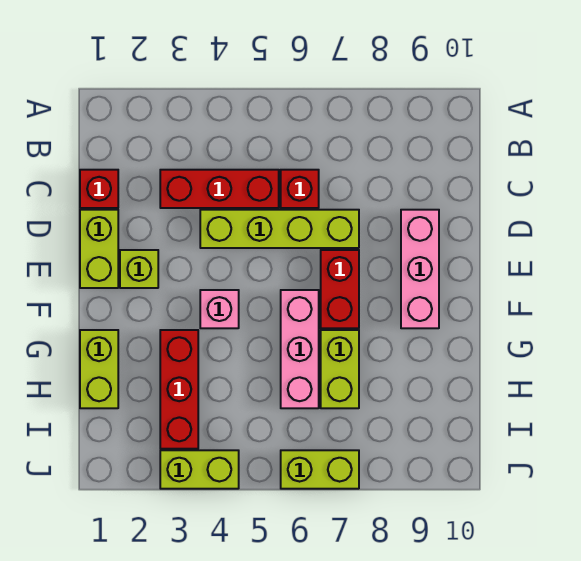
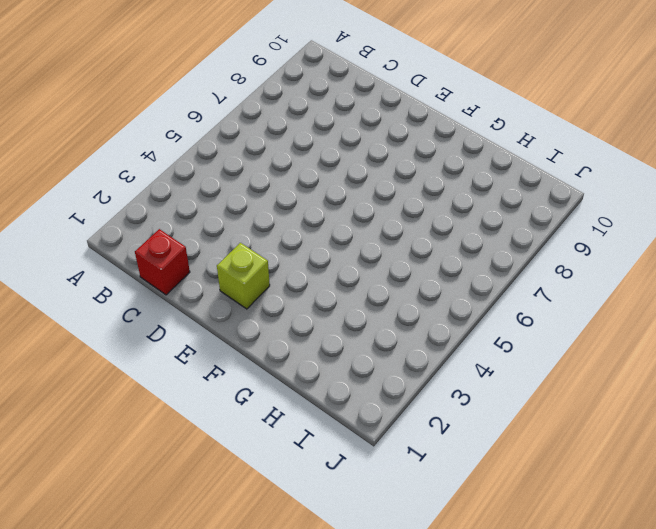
none -> red 1x3 brick [160,170,279,208]
none -> red 1x1 brick [281,170,319,208]
none -> lime 1x2 brick [80,210,118,288]

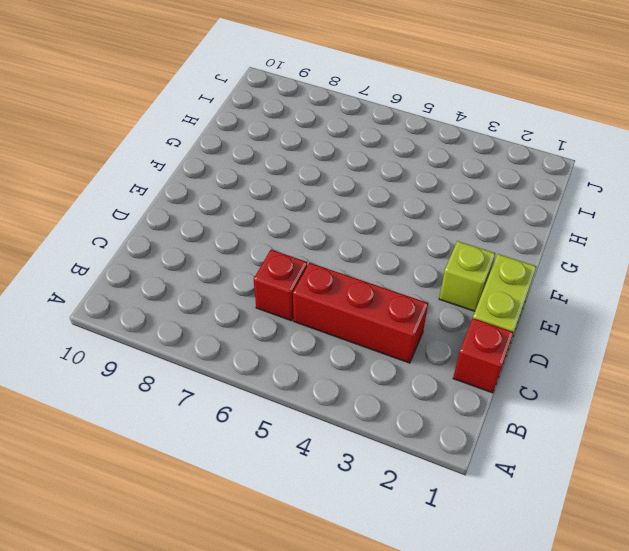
none -> lime 1x4 brick [200,210,359,248]
none -> pink 1x3 brick [401,210,439,328]
none -> red 1x2 brick [321,250,359,328]

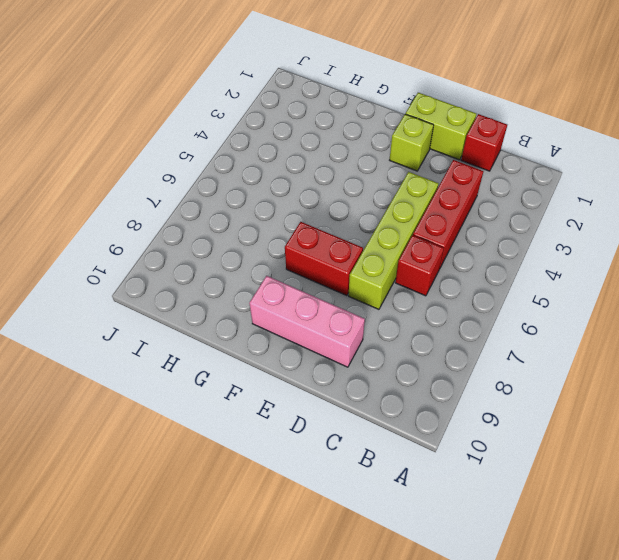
none -> pink 1x1 brick [200,290,239,328]
none -> pink 1x3 brick [281,290,319,408]
none -> lime 1x2 brick [80,330,118,408]

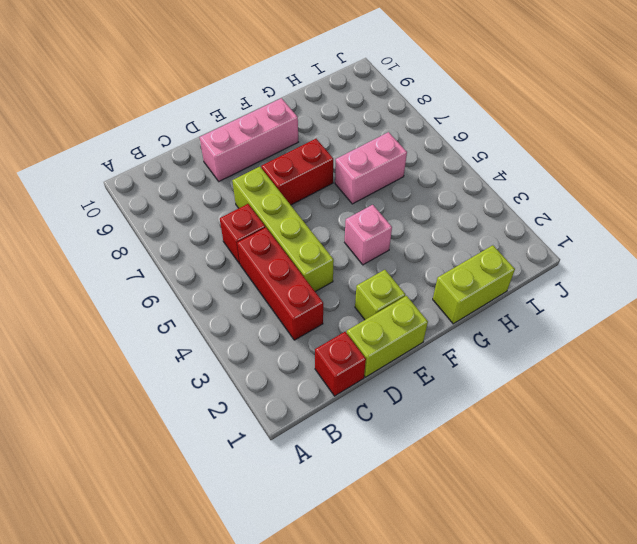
pink 1x2 brick [335,132,407,204] -> pink 1x3 brick [281,290,319,408]
none -> red 1x3 brick [160,330,198,449]
none -> lime 1x2 brick [321,330,359,408]
none -> lime 1x2 brick [160,450,239,489]

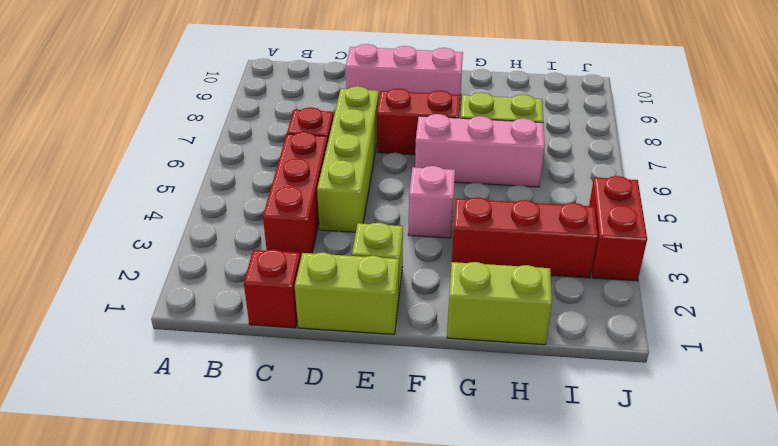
red 1x2 brick [589,176,647,281] -> lime 1x2 brick [160,450,239,489]
none -> lime 1x2 brick [281,450,359,489]

